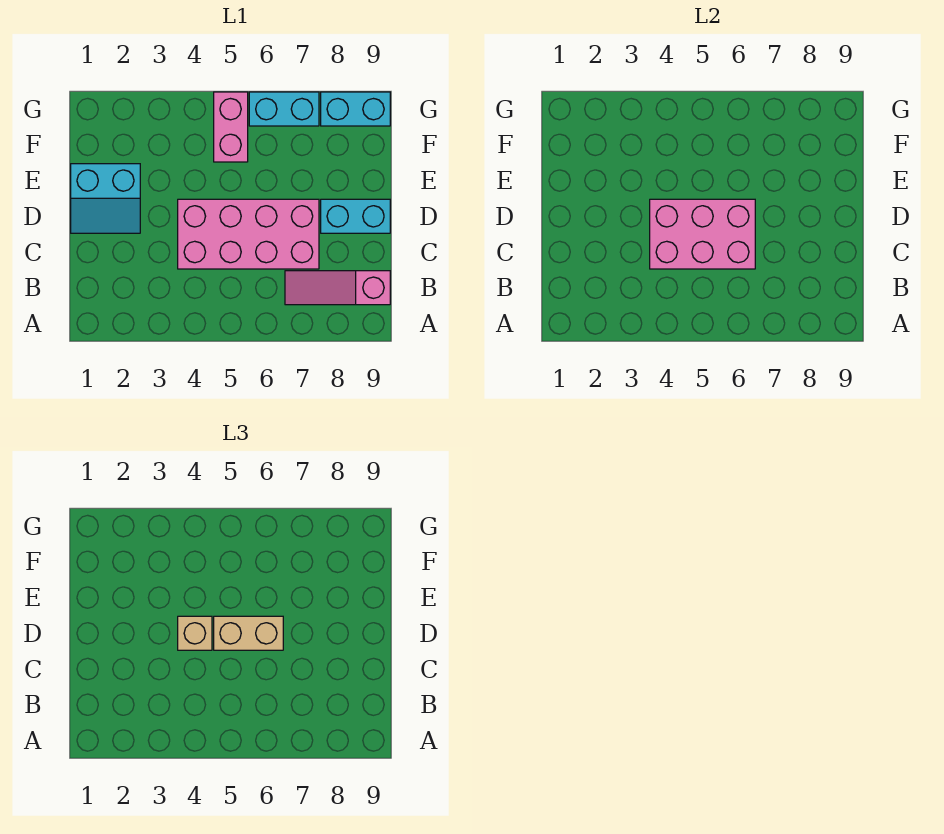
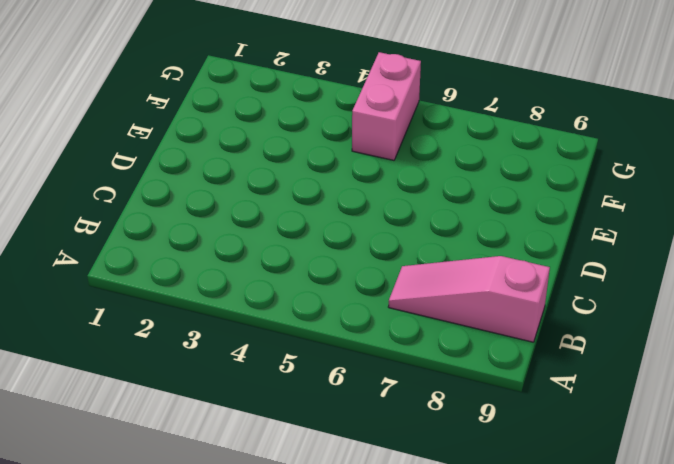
none -> pink 2x4 brick [178,199,319,269]
none -> cyan 2x2 slope [71,164,140,233]

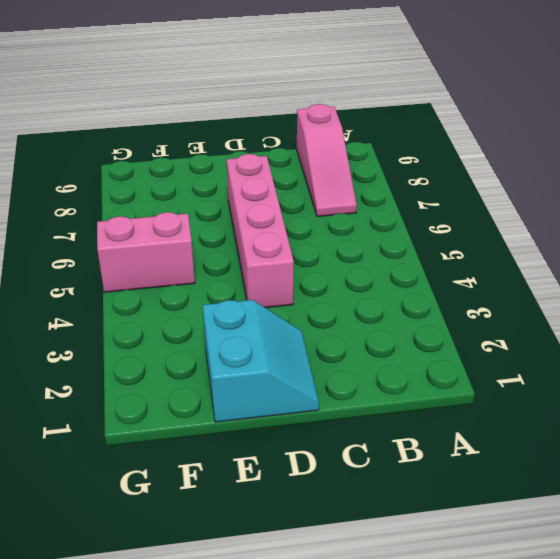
pink 1x4 brick [227,154,294,308] -> pink 2x4 brick [178,199,319,269]
none -> cyan 1x2 brick [321,199,390,233]
none -> cyan 1x2 brick [249,92,319,126]

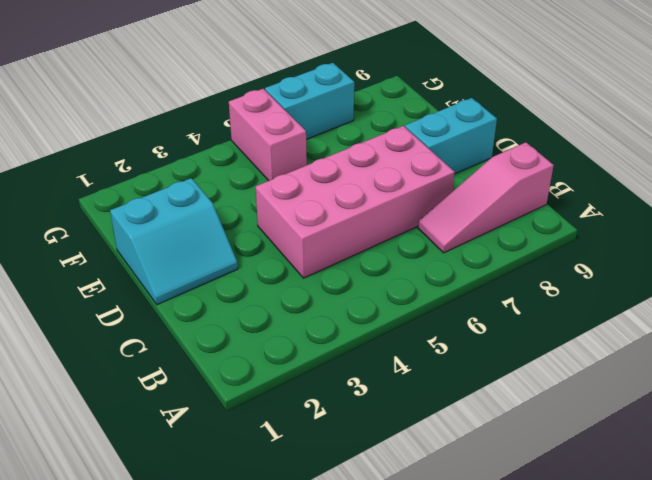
none -> cyan 1x2 brick [321,92,390,126]
none -> pink 2x3 brick [650,199,755,269]

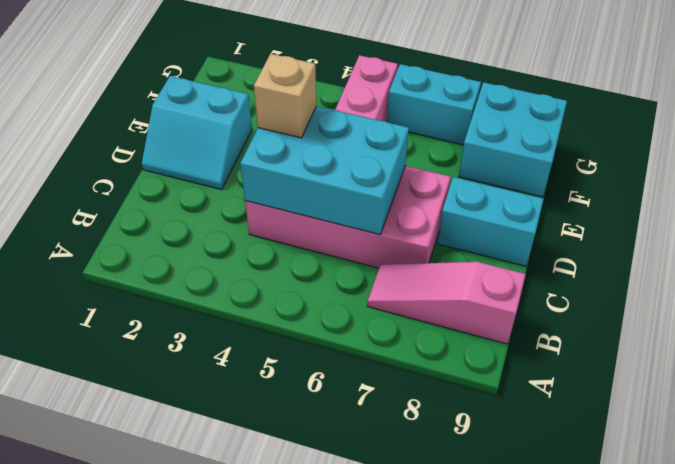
cyan 2x3 brick [240,106,409,235] -> pink 2x3 brick [650,199,755,269]
cyan 2x2 brick [459,82,567,197] -> cyan 1x2 brick [321,92,390,126]
none -> tan 1x2 brick [214,616,283,650]

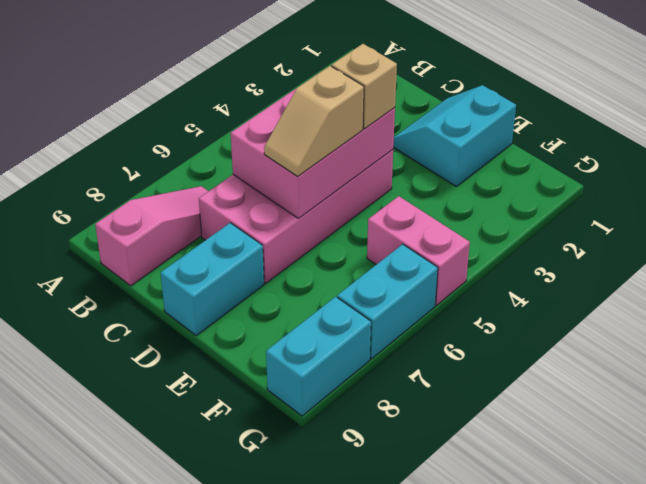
tan 1x2 slope [264,66,364,177] -> tan 1x2 brick [214,616,283,650]

